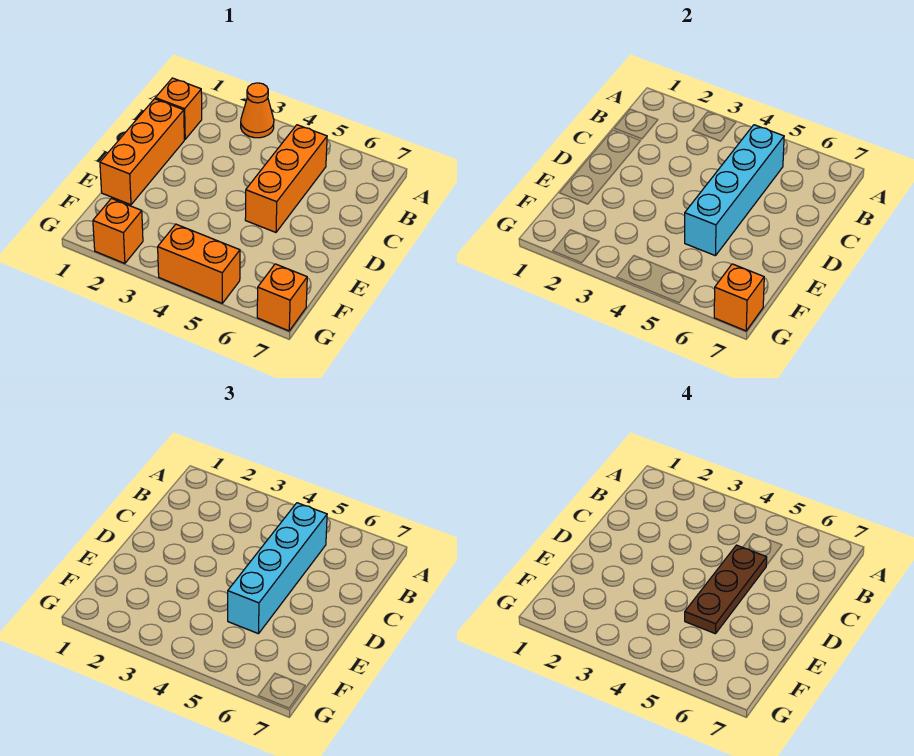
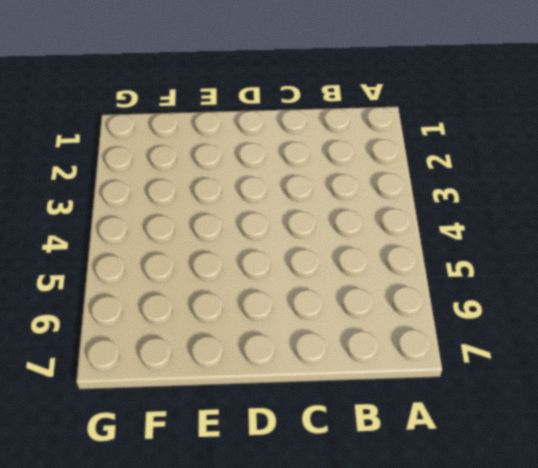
none -> orange 1x1 cone [241,83,274,138]
none -> orange 1x1 brick [155,78,202,139]

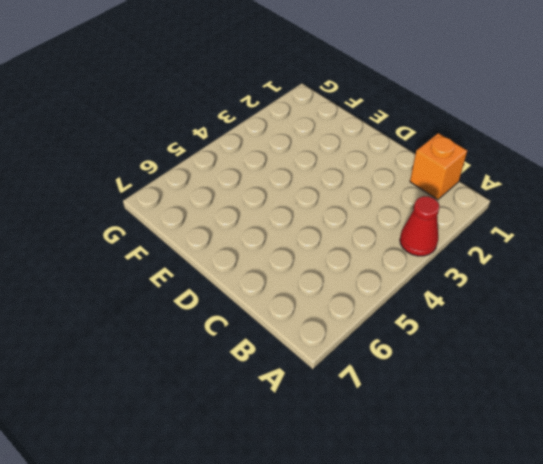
red 1x1 cone [400,196,440,256] -> orange 1x1 cone [241,83,274,138]
none -> orange 1x3 brick [245,125,327,232]
none -> orange 1x3 brick [100,99,184,205]

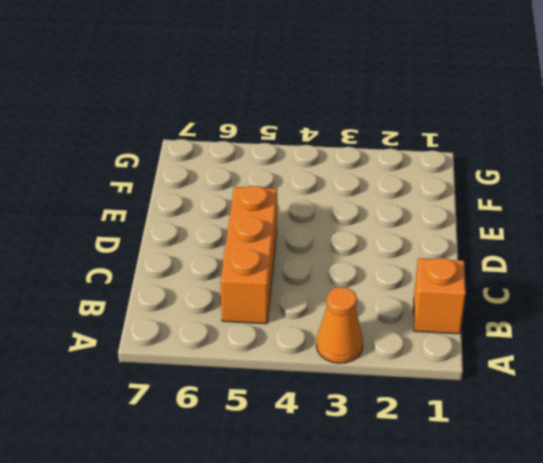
none -> orange 1x3 brick [100,99,184,205]
none -> orange 1x1 brick [93,199,143,263]

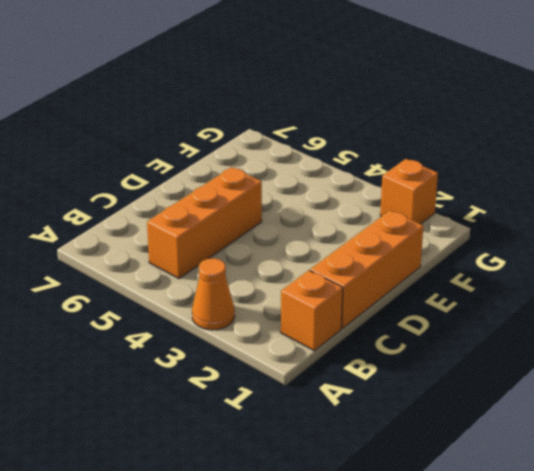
none -> orange 1x2 brick [158,224,240,303]
none -> orange 1x1 brick [257,264,307,331]

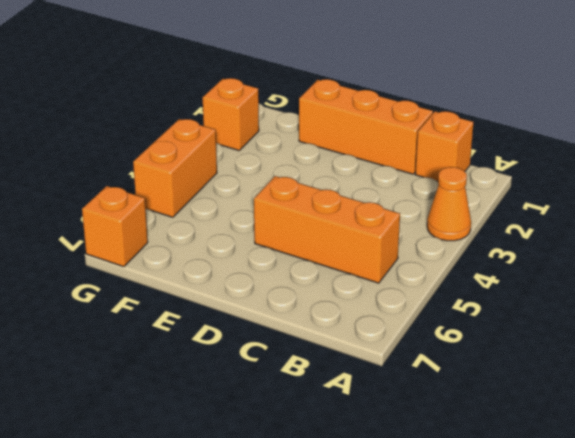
none -> cyan 1x4 brick [685,125,784,256]
none -> orange 1x1 brick [714,264,764,331]

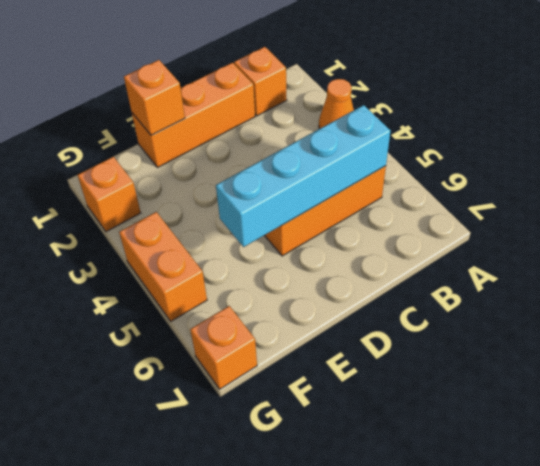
orange 1x1 brick [124,60,185,135] -> orange 1x1 brick moved to [714,264,764,331]
none -> cyan 1x4 brick [228,503,327,634]
none -> brown 1x3 plate [685,545,767,634]

